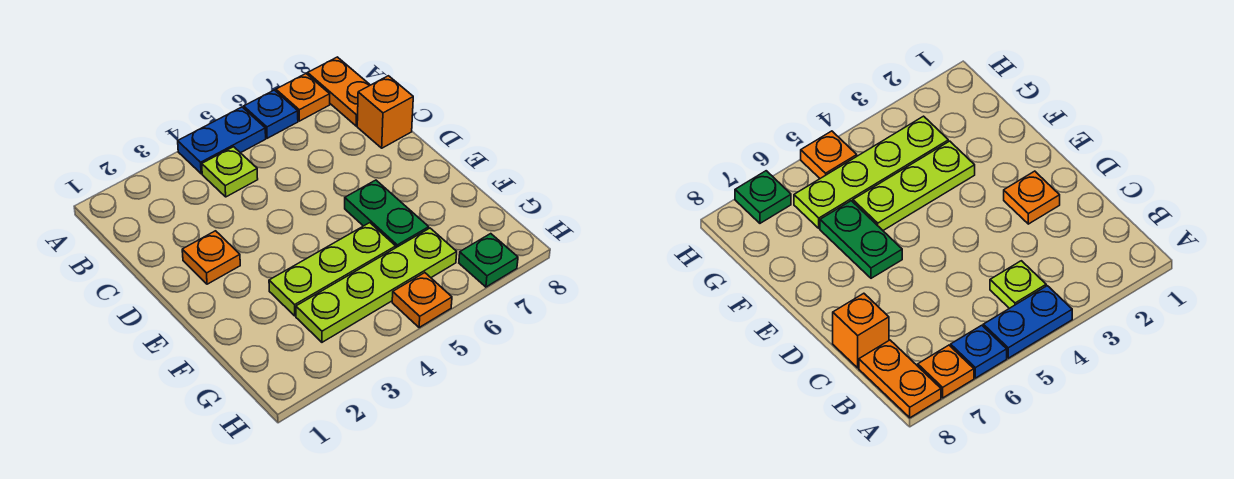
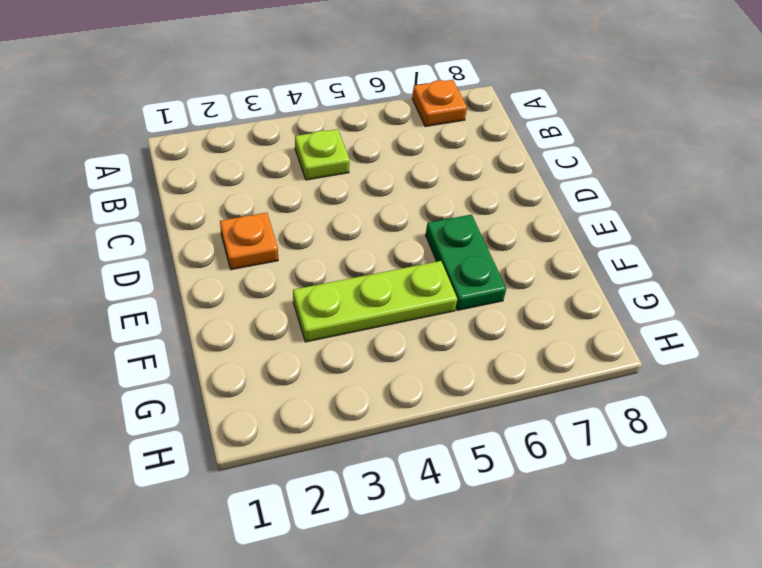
none -> blue 1x2 plate [178,107,266,174]
none -> blue 1x1 plate [244,90,298,138]
none -> orange 1x2 plate [308,57,370,126]

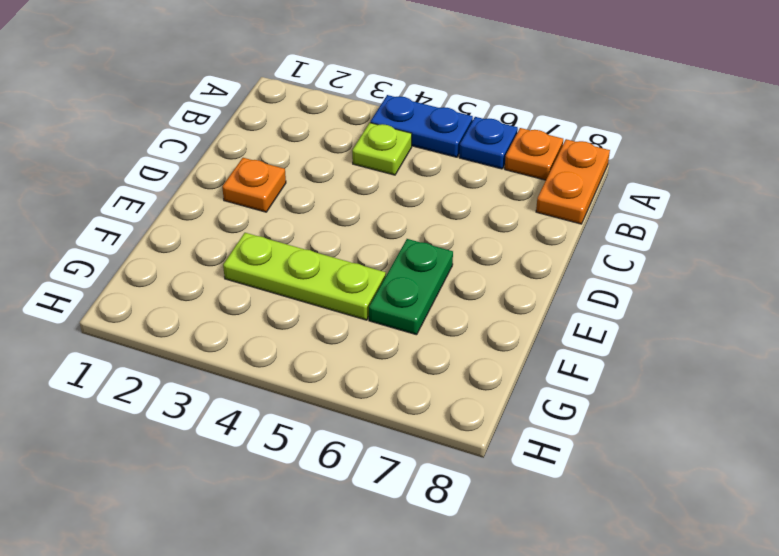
none -> orange 1x1 brick [357,76,413,148]
none -> lime 1x4 plate [296,228,457,342]
none -> orange 1x1 plate [392,273,452,328]

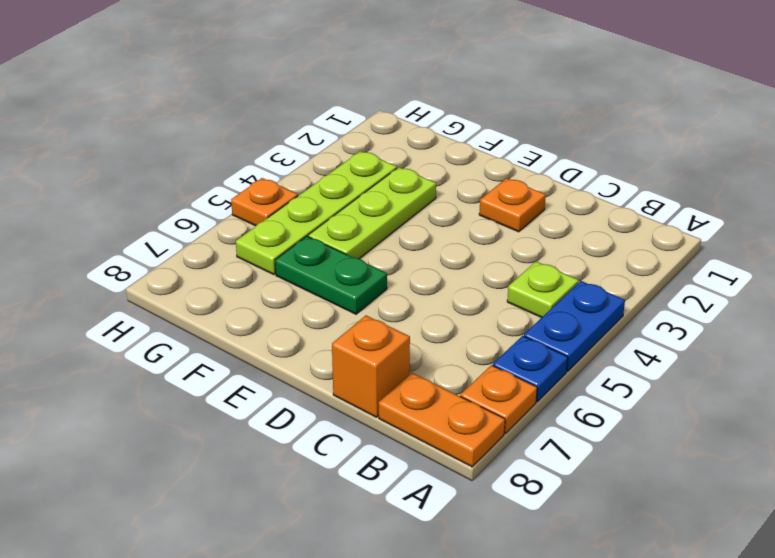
none -> green 1x1 plate [459,234,518,287]

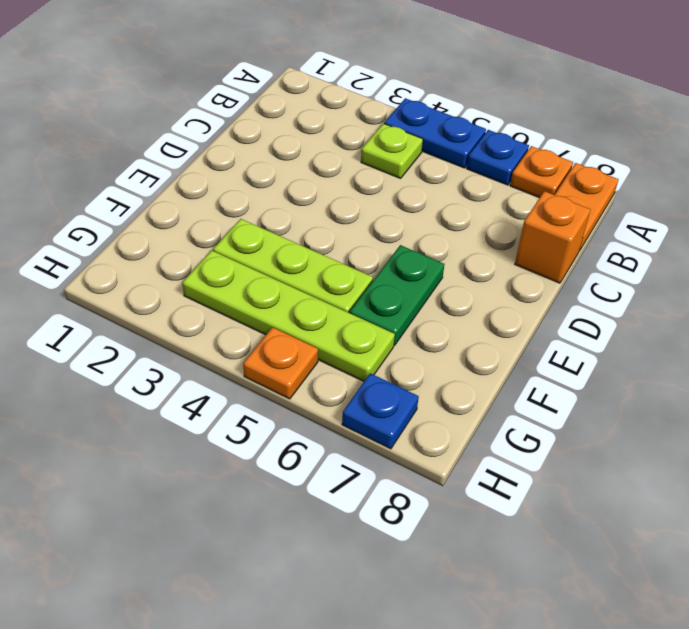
blue 1x1 plate [342,373,419,449] -> green 1x1 plate [459,234,518,287]
none -> orange 1x1 plate [182,231,240,284]

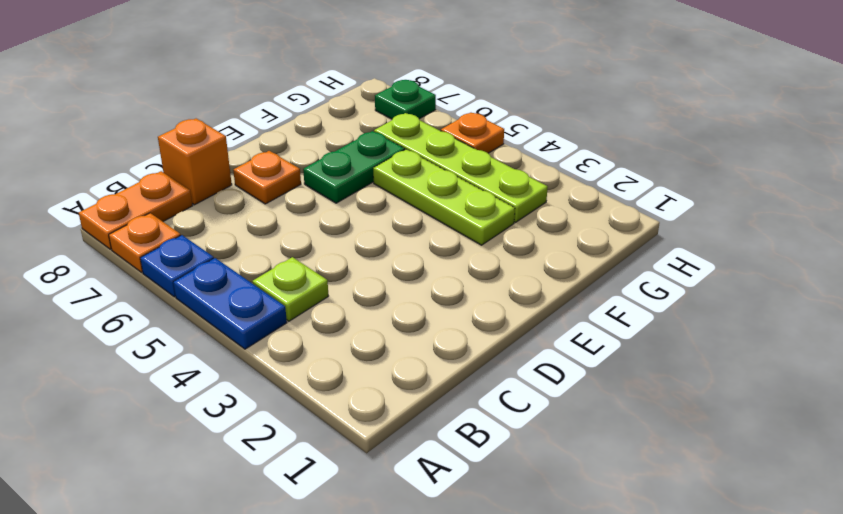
orange 1x1 plate [233,151,301,204] -> orange 1x1 plate moved to [182,231,240,284]

